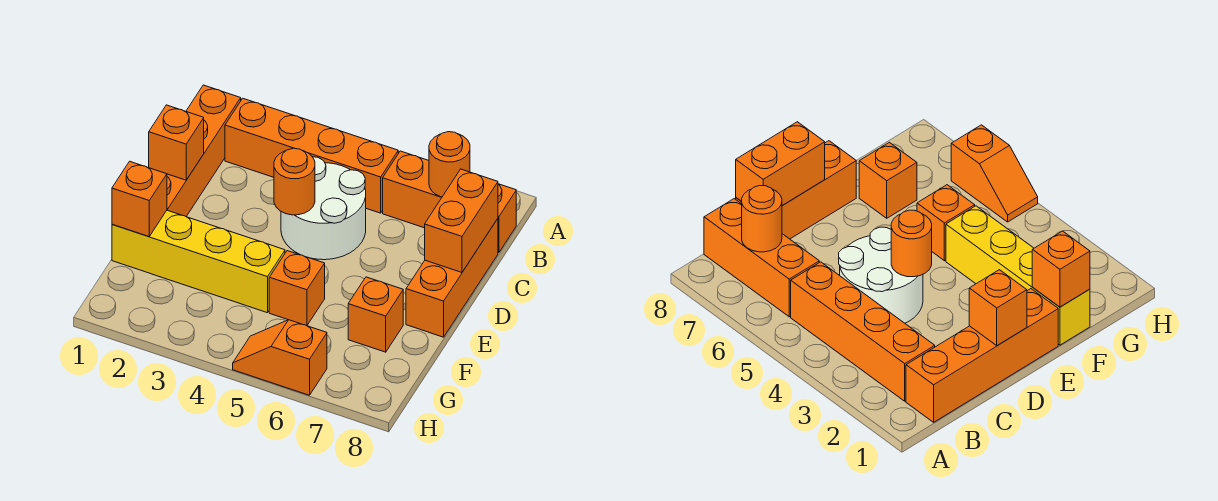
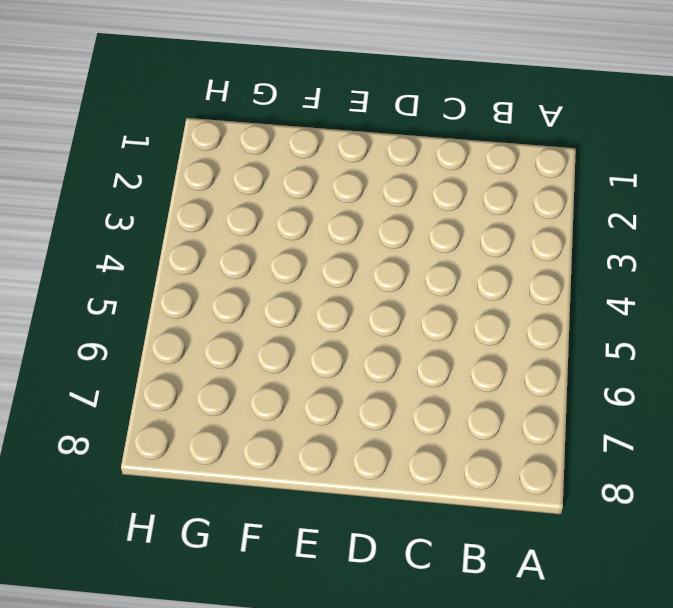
none -> orange 1x4 brick [167,85,241,217]
none -> orange 1x4 brick [225,98,398,213]
none -> orange 1x3 brick [383,151,516,253]

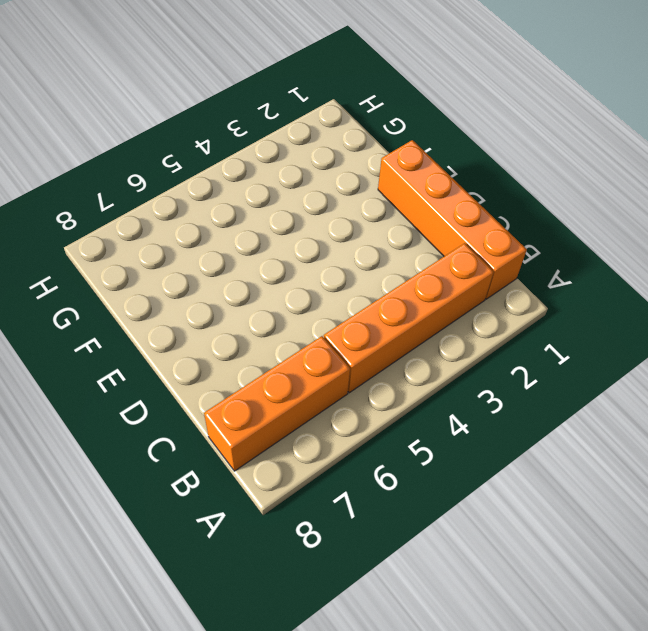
none -> white 2x2 round brick [281,157,366,260]
none -> orange 1x3 brick [406,219,498,337]
none -> yellow 1x4 brick [112,210,285,313]

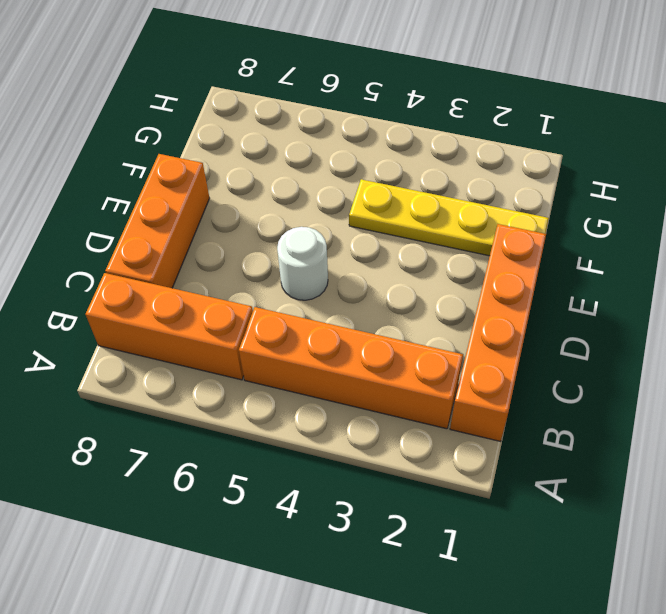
white 1x1 round brick [277,227,328,300] -> white 2x2 round brick [281,157,366,260]
yellow 1x4 plate [349,179,549,256] -> yellow 1x4 brick [112,210,285,313]
none -> orange 1x1 brick [269,251,325,326]
none -> orange 1x1 brick [348,277,403,352]
none -> orange 1x2 slope [233,320,327,395]

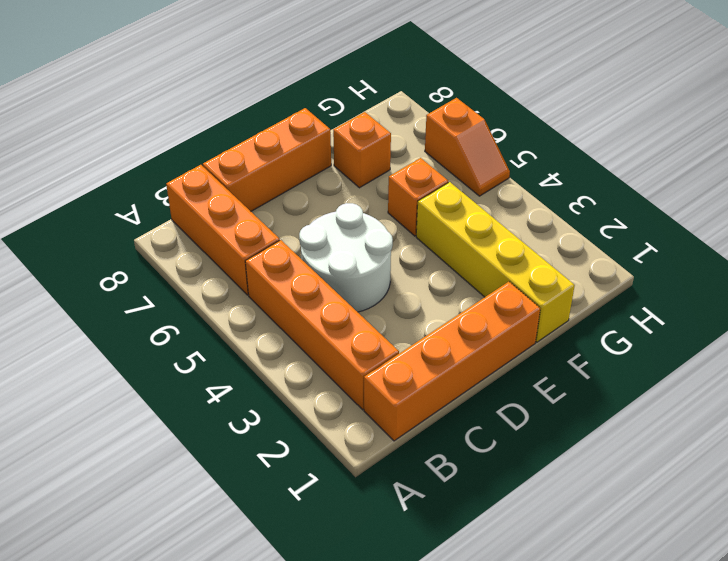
none -> orange 1x1 round brick [429,132,470,197]
none -> orange 1x2 brick [425,169,498,272]
none -> orange 1x1 brick [149,105,204,180]

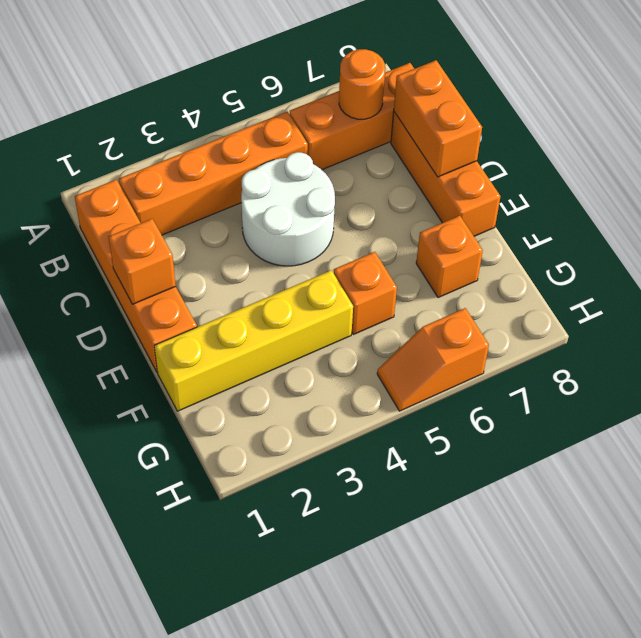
none -> orange 1x1 round brick [274,148,315,215]
none -> orange 1x1 brick [112,161,167,237]

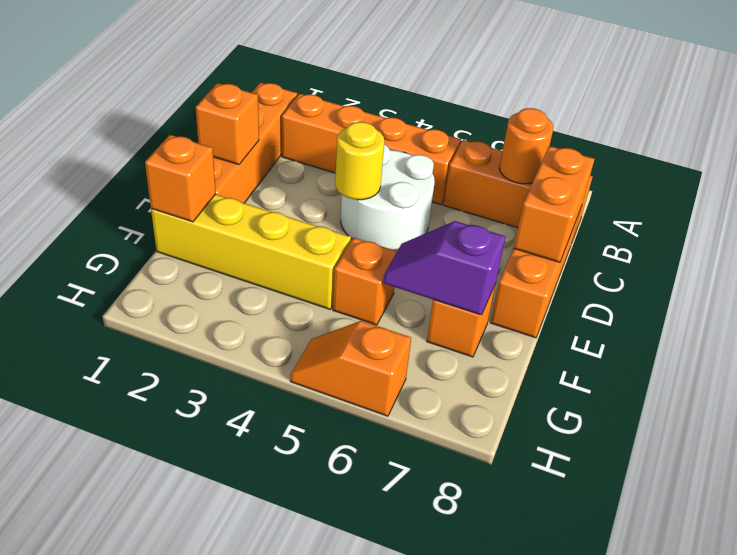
yellow 1x1 round brick [335,122,384,200] -> orange 1x1 round brick [274,148,315,215]
purple 1x2 slope [383,221,506,315] -> none

